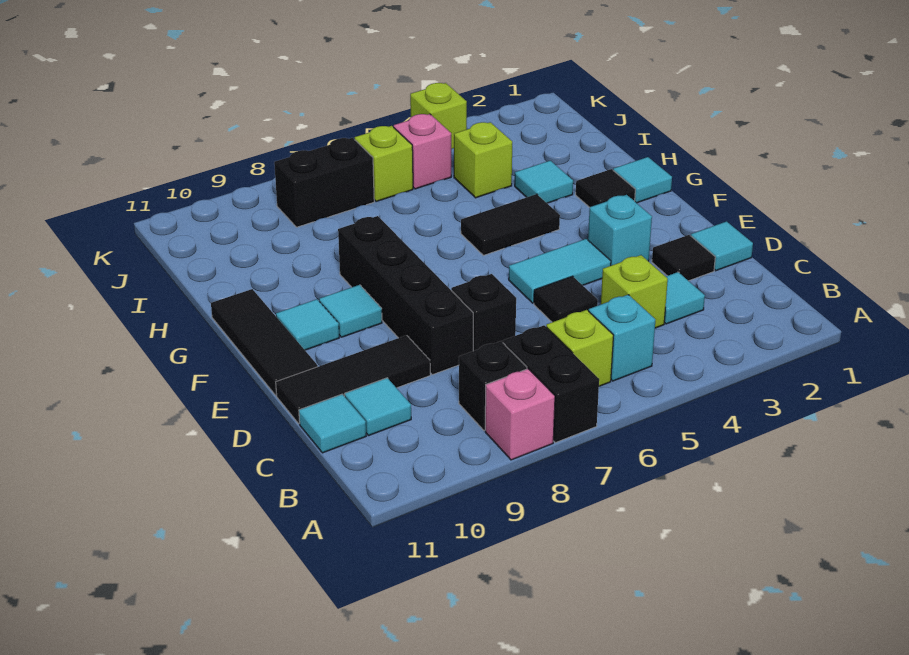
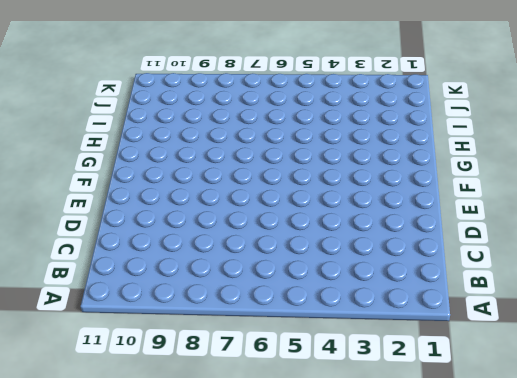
none -> black 1x2 brick [503,325,599,443]
none -> pink 1x1 brick [485,369,555,460]
none -> cyan 1x1 brick [589,295,655,381]

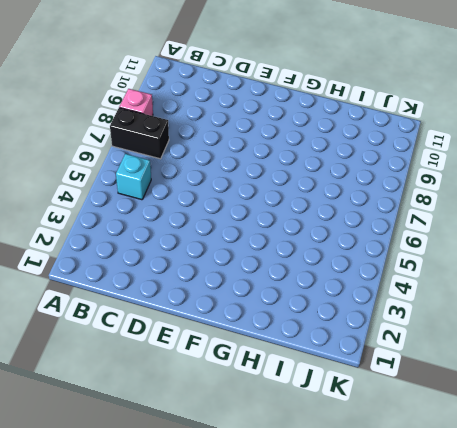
none -> lime 1x1 brick [546,310,613,386]
none -> black 1x1 brick [459,341,527,431]
none -> cyan 1x1 tile [664,272,705,324]

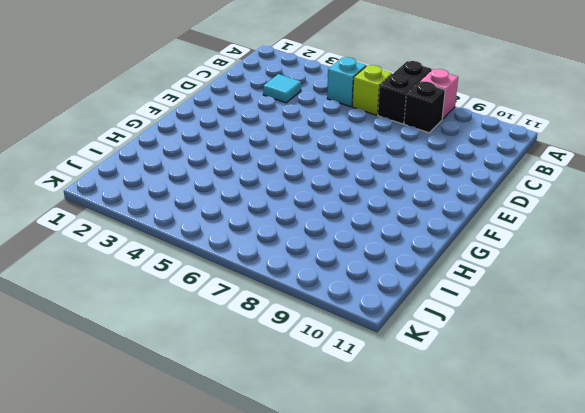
none -> lime 1x1 brick [601,255,668,328]
none -> cyan 1x1 tile [345,378,411,436]
none -> cyan 1x1 tile [299,394,366,453]

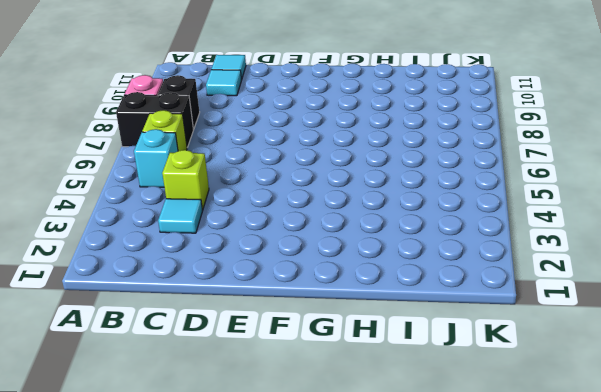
none -> cyan 1x1 tile [691,221,753,271]
none -> black 1x1 tile [652,235,715,281]
none -> black 1x1 tile [534,276,598,322]

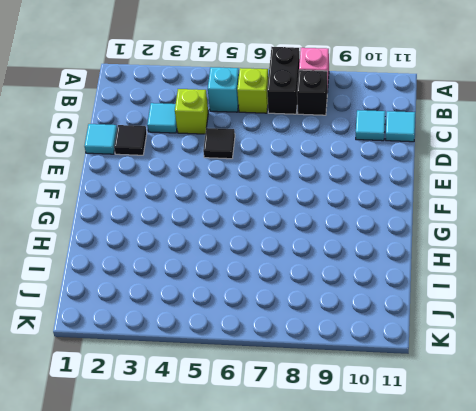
none -> black 1x1 brick [451,274,516,351]
none -> black 1x4 brick [338,216,473,375]
none -> black 1x3 tile [276,335,430,424]

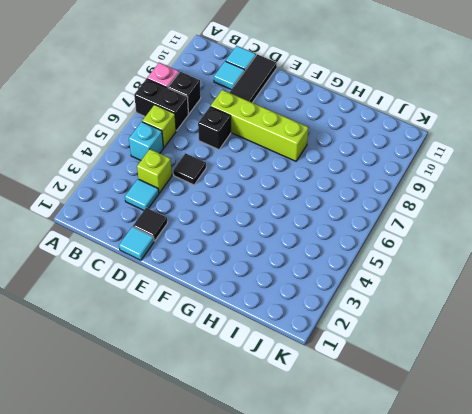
lime 1x4 brick [211,90,308,161] -> black 1x4 brick [338,216,473,375]
none -> cyan 1x1 brick [588,195,652,266]
none -> cyan 1x2 tile [509,239,611,303]
none -> black 1x3 tile [211,289,318,395]

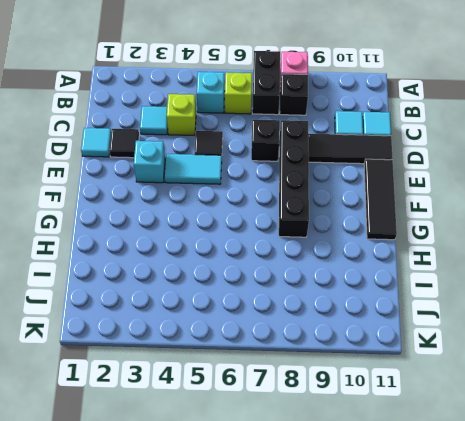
none -> cyan 1x1 tile [319,285,382,337]
none -> cyan 1x1 tile [276,299,339,350]
none -> cyan 1x1 tile [613,157,672,203]

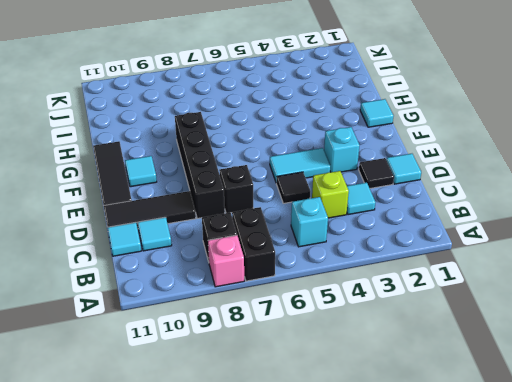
none -> lime 1x1 brick [546,310,613,386]
none -> cyan 1x1 tile [319,285,382,337]
none -> black 1x1 tile [576,169,635,207]

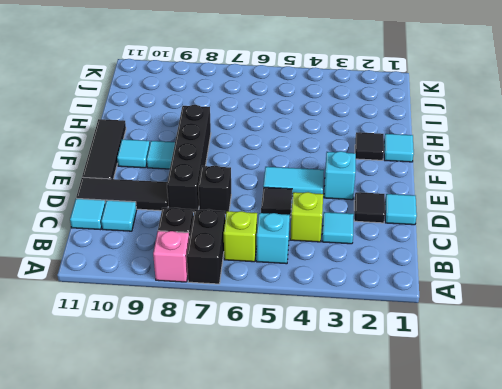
none -> black 1x2 tile [461,194,560,255]
none -> cyan 1x1 tile [515,161,573,203]
none -> lime 1x1 brick [454,122,512,198]

